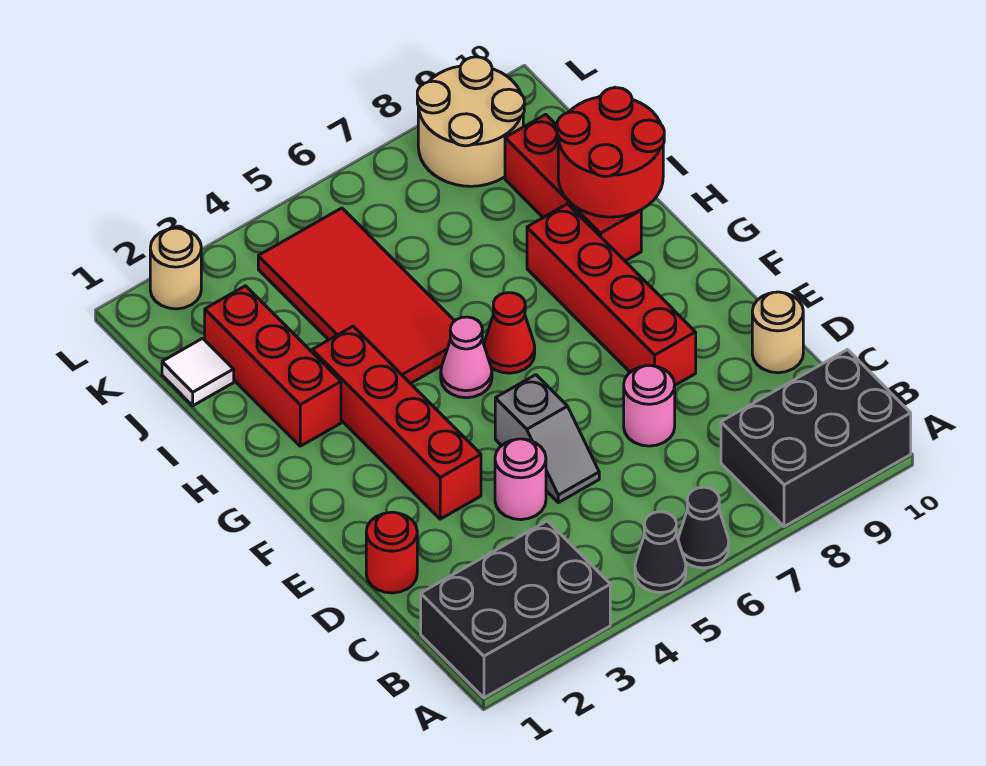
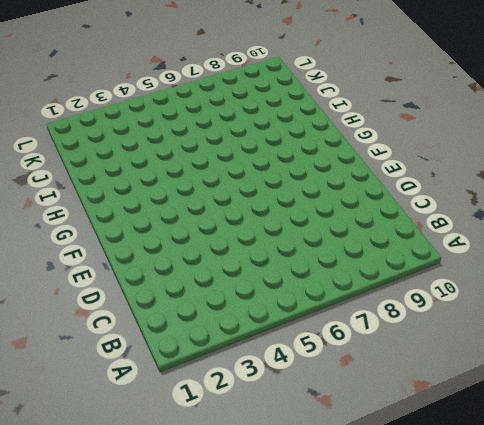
none -> black 2x3 brick [421,521,610,698]
none -> black 1x1 cone [635,512,686,592]
none -> black 1x1 cone [678,487,729,568]

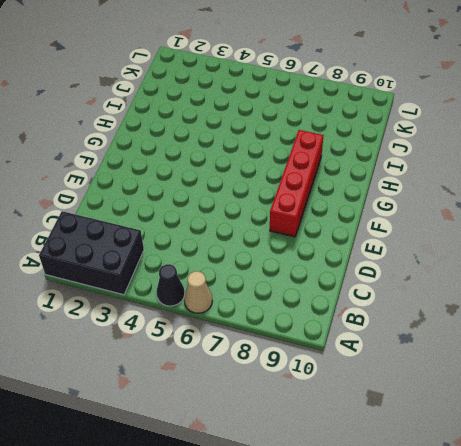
tan 1x1 cone [184,271,212,313] -> black 1x1 cone [678,487,729,568]
none -> black 2x3 brick [721,350,911,527]
none -> red 1x1 round brick [366,512,417,593]
none -> pink 1x1 round brick [495,439,546,520]

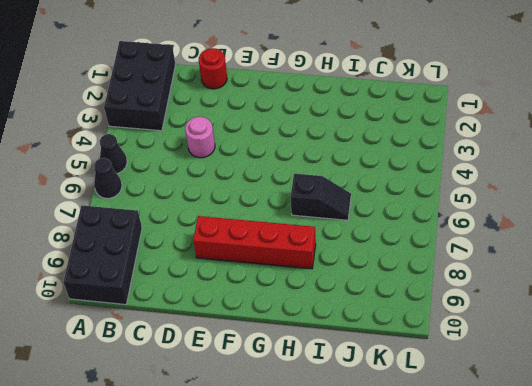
black 1x2 slope [291,174,351,220] -> none
none -> grey 1x2 slope [495,375,599,503]
none -> pink 1x1 round brick [624,365,675,446]
none -> tan 1x1 round brick [752,292,803,373]

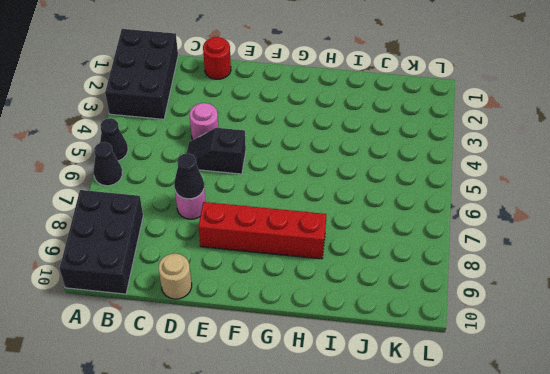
black 1x2 slope [187,128,246,174] -> grey 1x2 slope [495,375,599,503]
black 1x1 cone [174,153,204,199] -> none
none -> red 1x4 brick [312,326,481,519]
none -> pink 1x1 cone [441,317,492,398]
none -> red 1x1 cone [484,293,535,373]

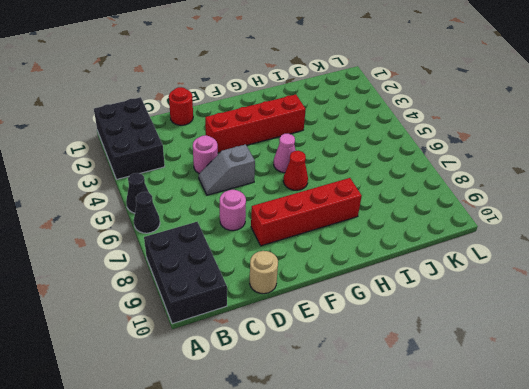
none -> red 1x3 brick [205,286,341,446]
none -> red 2x4 tile [258,208,454,384]
none -> red 1x3 brick [505,114,641,261]

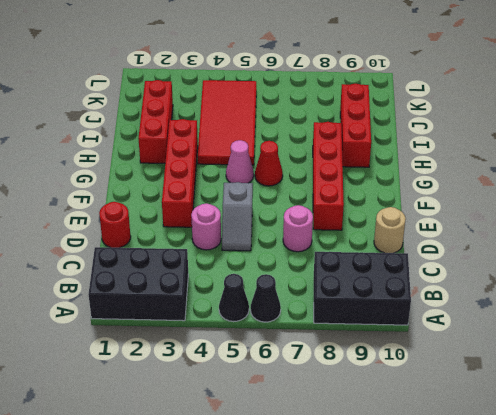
none -> white 1x1 tile [162,338,234,406]
none -> tan 2x2 round brick [417,57,524,186]
none -> tan 1x1 round brick [150,228,201,309]

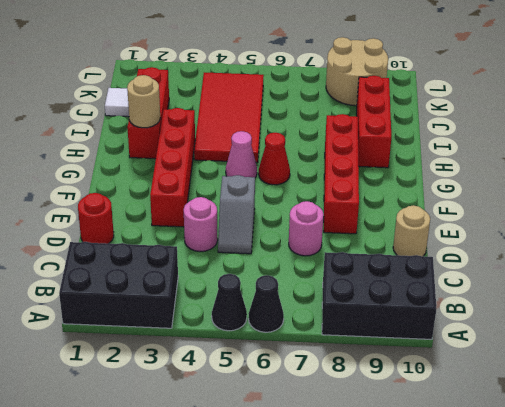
tan 1x1 round brick [127,75,160,128] -> tan 1x1 round brick moved to [150,228,201,309]
none -> red 2x2 round brick [557,88,664,217]

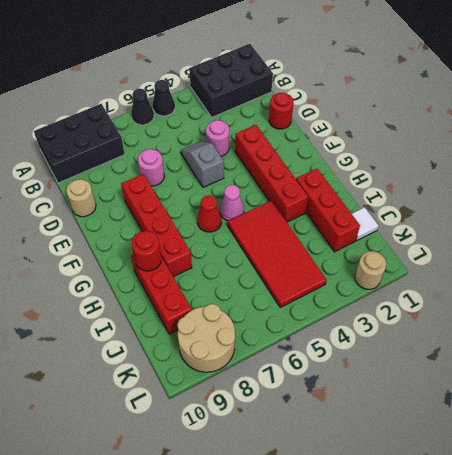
red 1x1 round brick [131,231,161,271] -> red 2x2 round brick [557,88,664,217]

